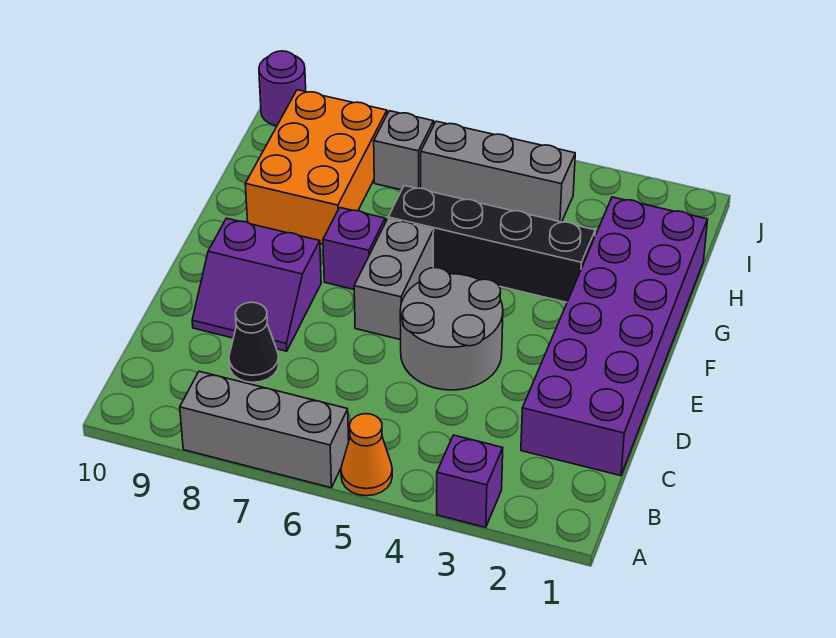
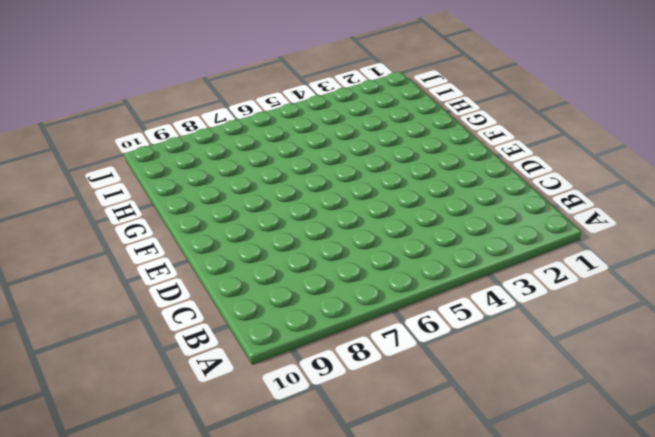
none -> purple 1x1 brick [437,435,503,527]
none -> orange 1x1 cone [341,414,392,496]
none -> grey 1x3 brick [180,371,349,488]

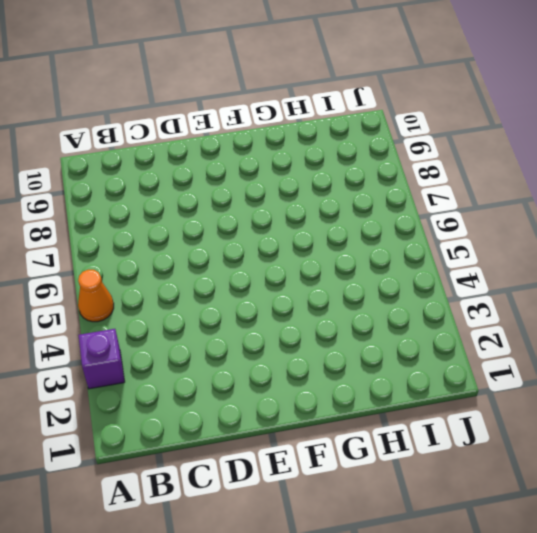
none -> grey 1x3 brick [180,371,349,488]
none -> purple 2x6 brick [521,197,708,476]
none -> black 1x1 cone [229,302,279,382]

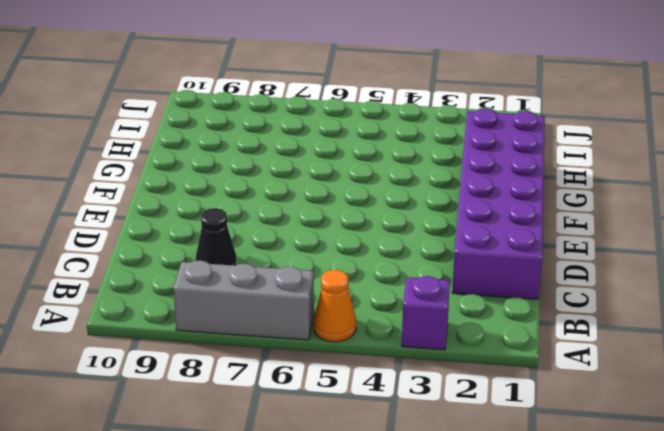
none -> grey 2x2 round brick [400,268,503,390]
none -> purple 2x2 slope [192,218,321,351]
none -> grey 1x2 brick [354,219,434,340]

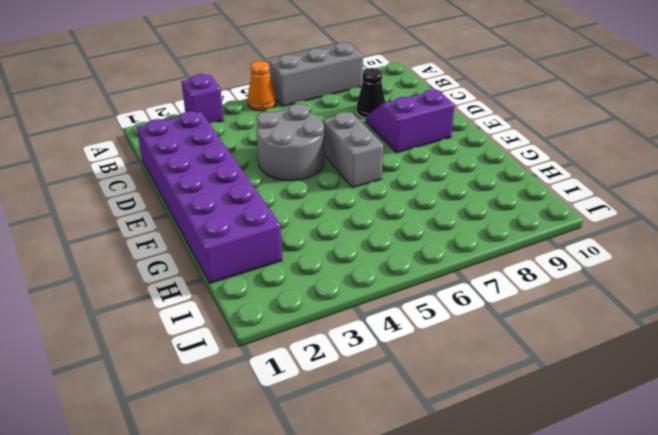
none -> purple 1x1 brick [323,208,385,289]
none -> black 1x4 brick [388,186,595,302]
none -> orange 2x3 brick [245,90,387,244]

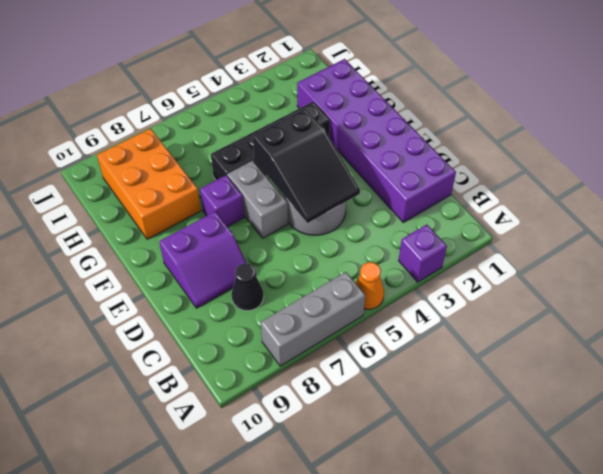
black 2x3 slope [253,109,360,223] -> none
none -> grey 1x3 brick [421,121,575,222]
none -> grey 1x1 brick [374,111,434,190]
none -> purple 1x1 round brick [259,51,306,126]

